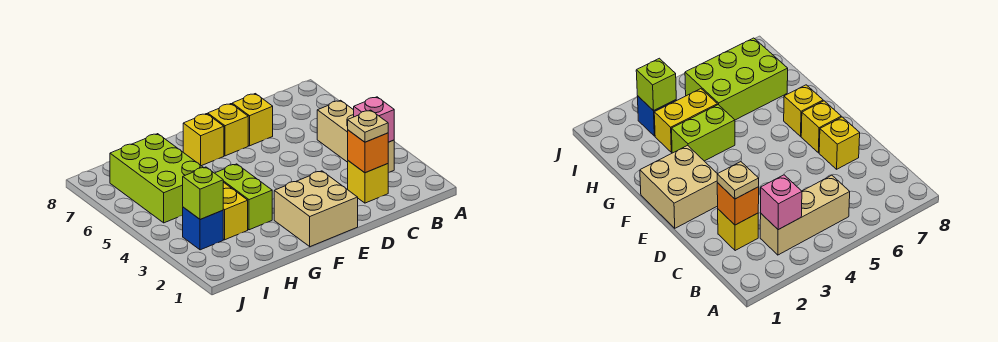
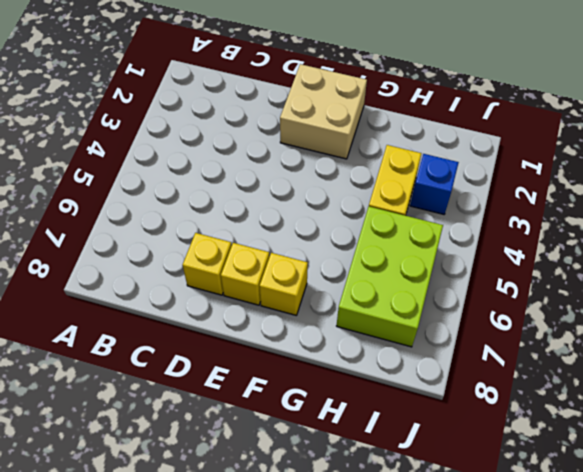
none -> tan 1x3 brick [317,100,394,173]
none -> yellow 1x1 brick [348,161,388,203]
none -> lime 1x2 brick [215,164,272,230]

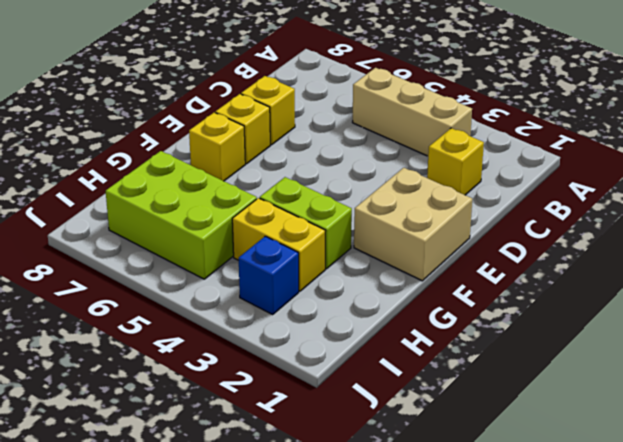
none -> pink 1x1 brick [354,97,394,142]
none -> orange 1x1 brick [348,130,388,173]
none -> lime 1x1 brick [183,167,223,219]

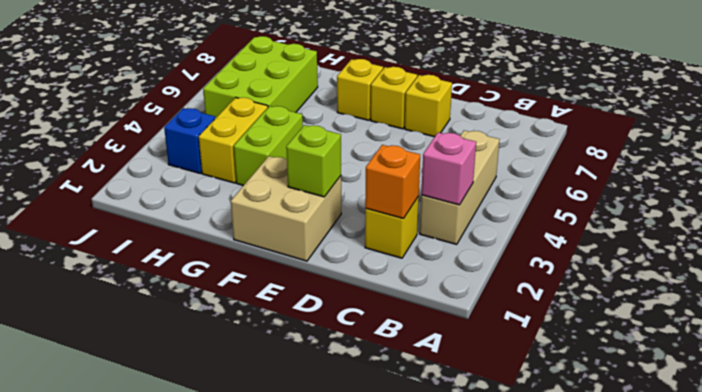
lime 1x1 brick [286,125,341,197] -> lime 1x1 brick moved to [183,167,223,219]
none -> tan 1x1 plate [348,110,388,142]

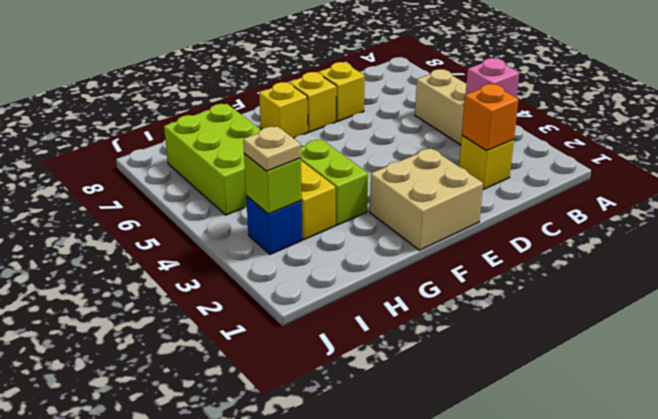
tan 1x1 plate [243,126,301,171] -> tan 1x1 plate moved to [348,110,388,142]

